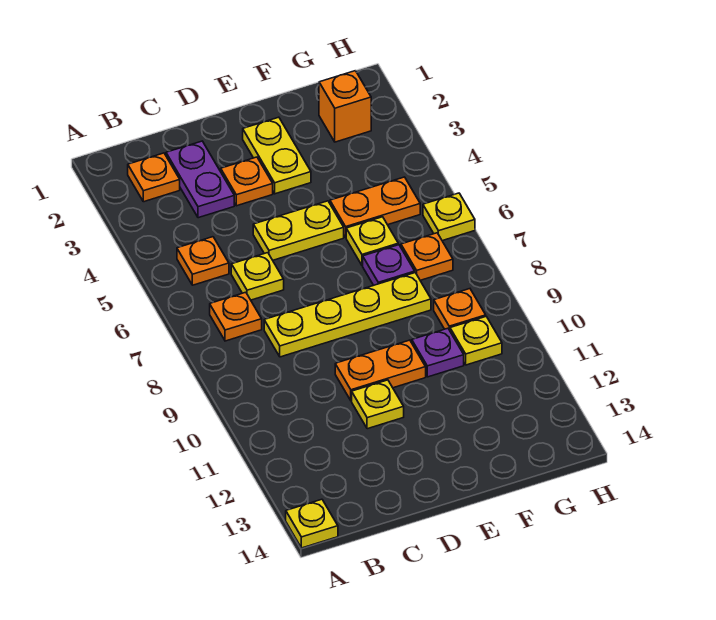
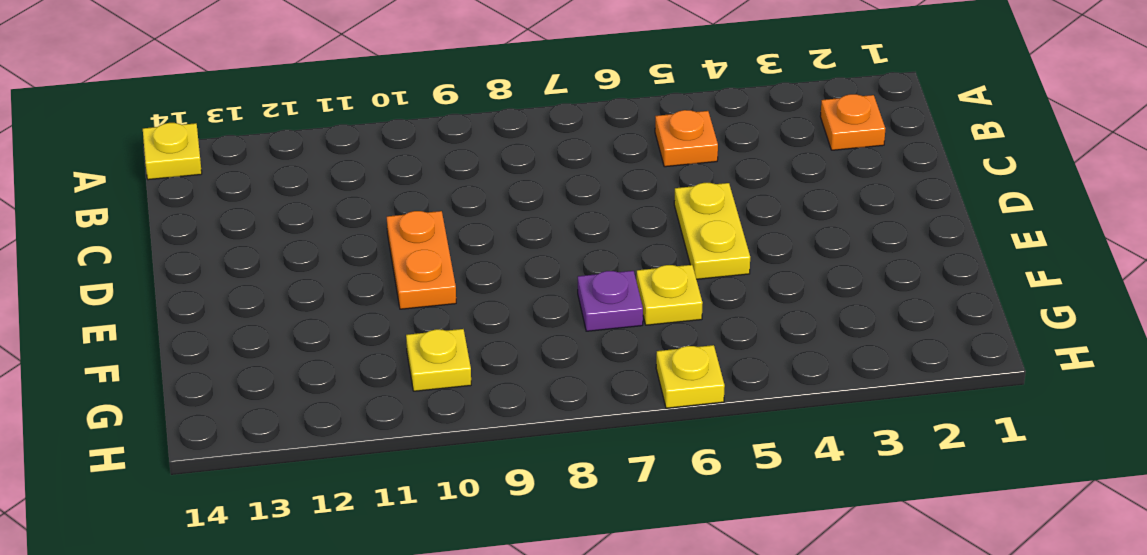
none -> orange 1x1 plate [210,292,262,341]
none -> purple 1x2 plate [166,141,234,218]
none -> yellow 1x1 plate [231,253,284,300]

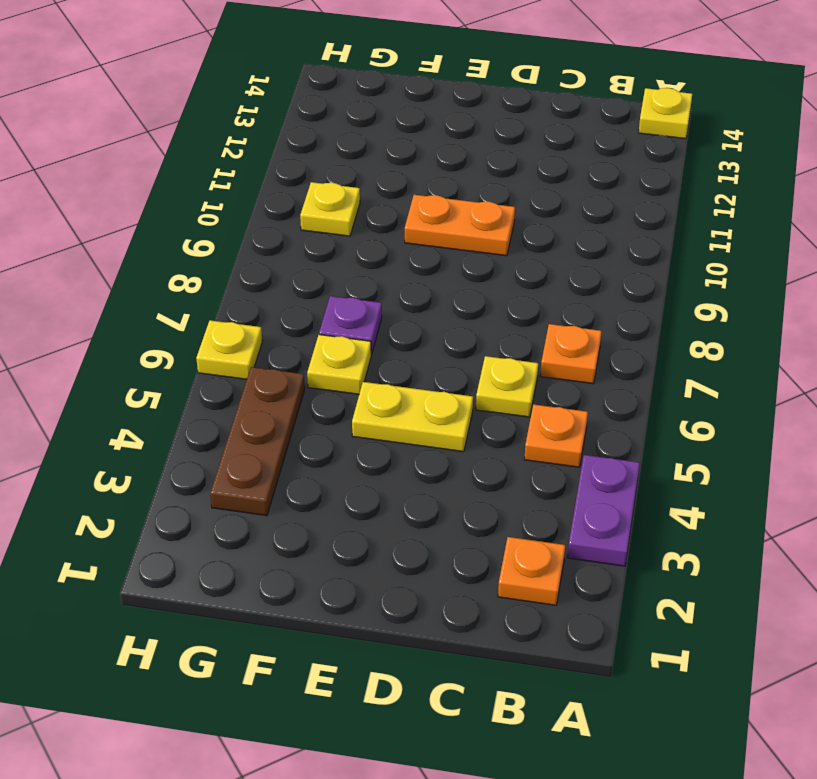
purple 1x2 plate [568,455,640,566] -> purple 1x2 plate moved to [166,141,234,218]
brown 1x3 plate [210,367,305,516] -> orange 1x2 plate [330,177,420,237]
none -> yellow 1x4 plate [264,273,431,357]
none -> orange 1x1 plate [221,157,273,206]
none -> yellow 1x1 plate [352,380,404,429]

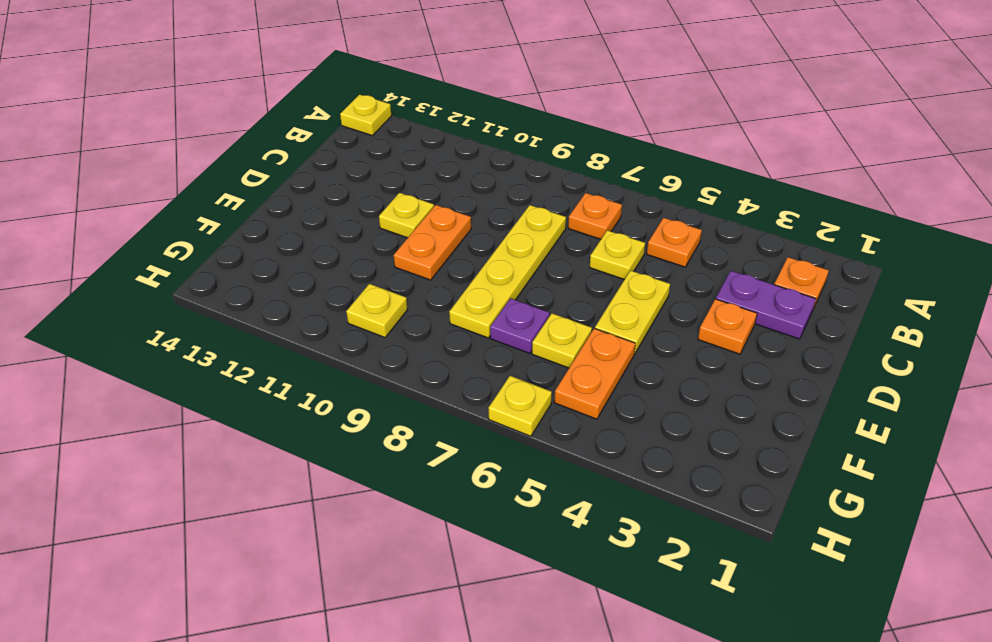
none -> yellow 1x2 plate [243,117,311,194]
none -> purple 1x1 plate [412,328,464,377]
none -> orange 1x1 brick [319,71,371,142]

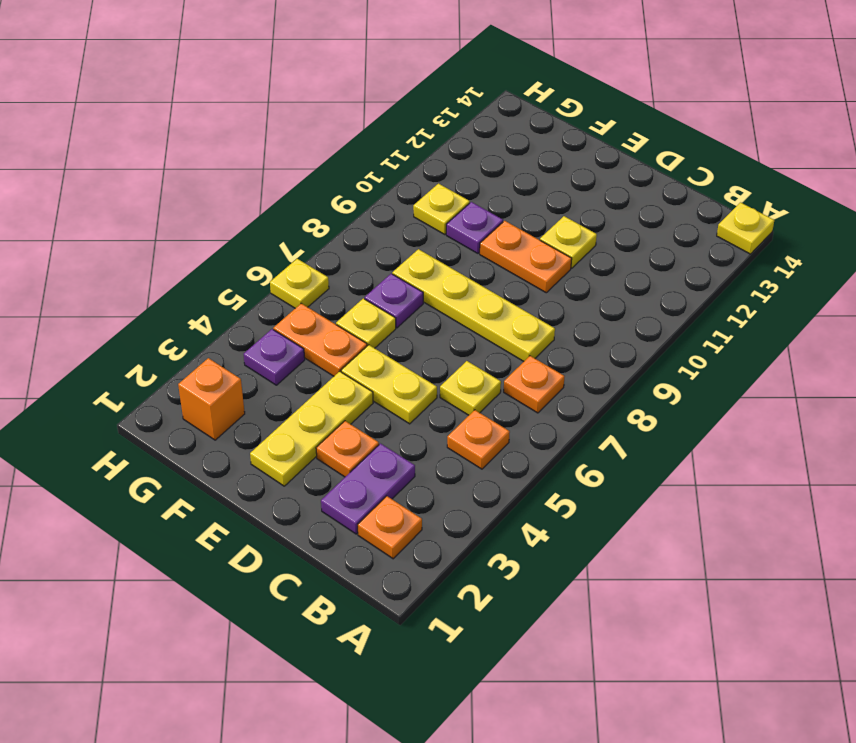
yellow 1x3 plate [250,371,373,486] -> yellow 1x2 plate [243,117,311,194]
purple 1x1 plate [244,329,305,385] -> none
none -> orange 1x1 plate [401,233,453,280]
none -> orange 1x1 plate [434,289,486,330]

